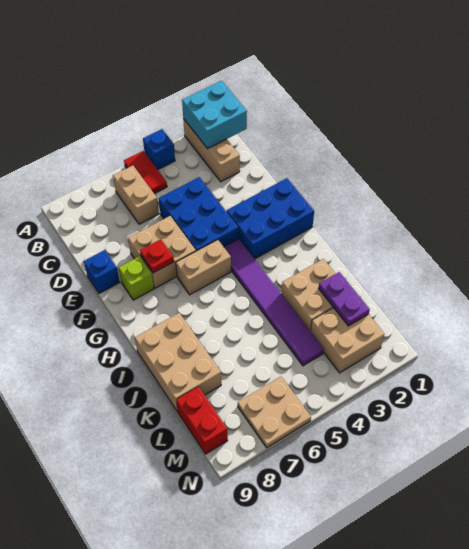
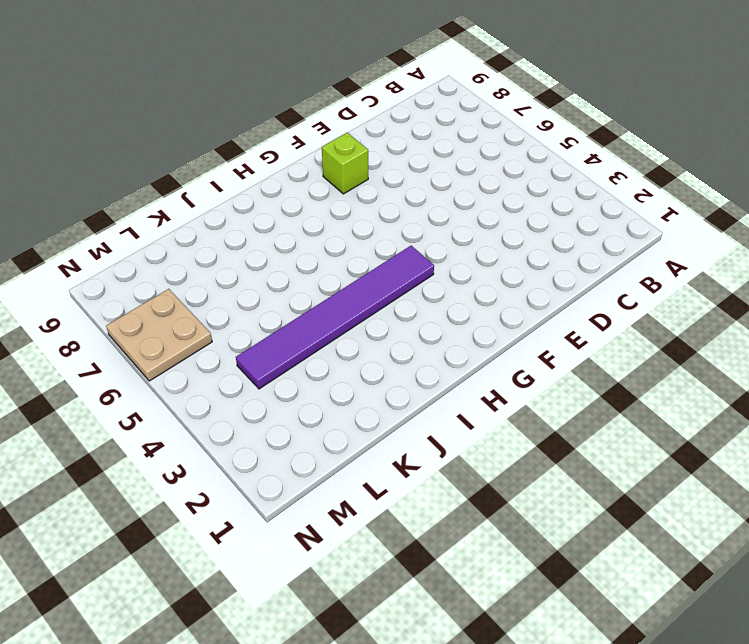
none -> tan 1x3 brick [183,119,240,182]
none -> blue 1x1 brick [143,129,175,170]
none -> red 1x2 tile [124,151,167,194]

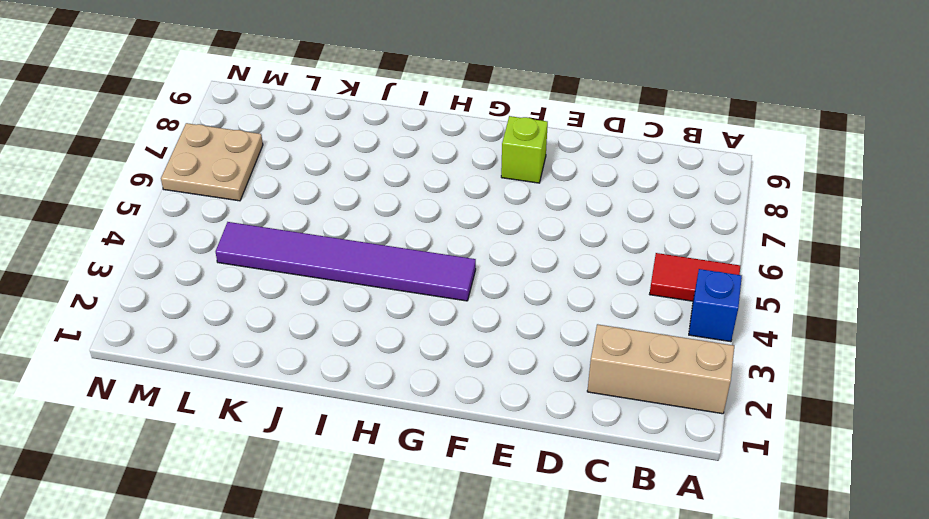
none -> tan 1x2 brick [113,166,159,224]
none -> blue 2x3 brick [159,177,238,251]
none -> tan 2x2 brick [128,216,196,288]

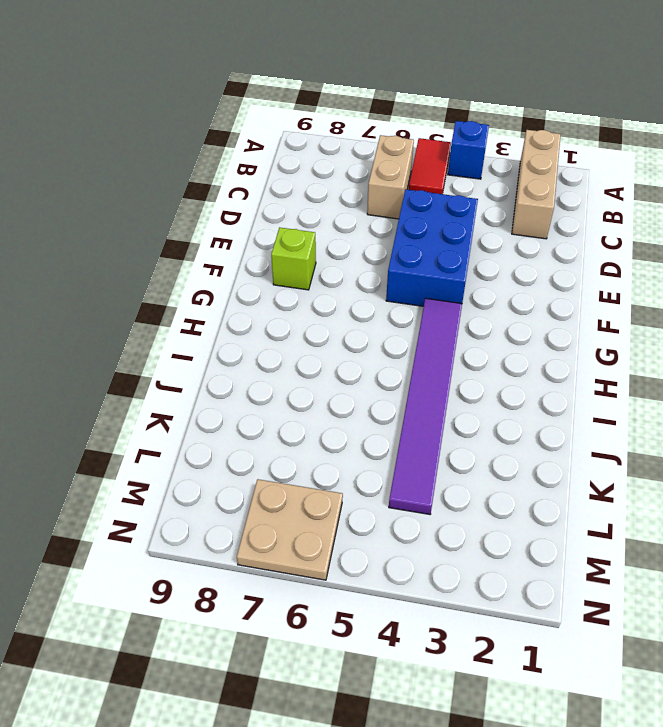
none -> tan 2x2 brick [128,216,196,288]
none -> blue 1x1 brick [84,250,120,293]
none -> blue 2x3 brick [227,178,314,259]

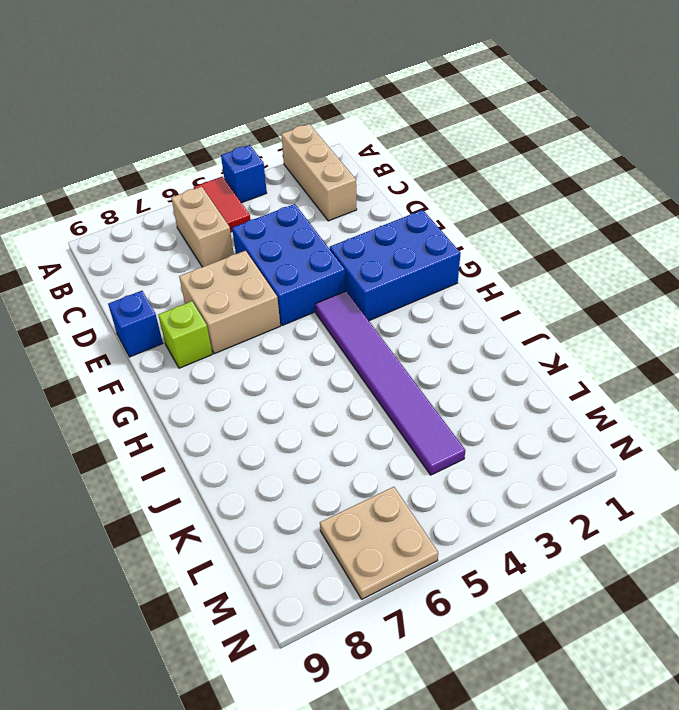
none -> tan 1x2 brick [176,240,231,295]
none -> tan 2x3 brick [135,313,221,411]
none -> tan 2x2 brick [281,259,336,332]

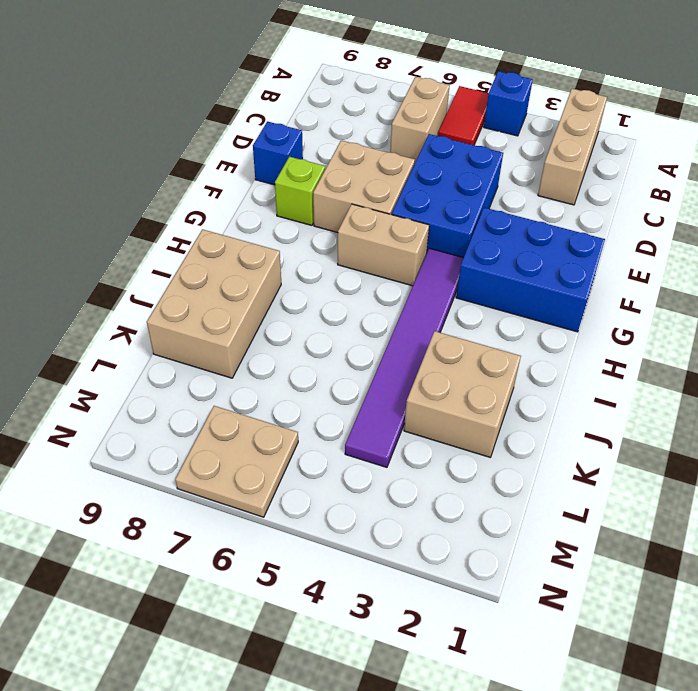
none -> tan 2x2 brick [311,308,384,373]
none -> red 1x2 brick [176,387,228,454]
none -> cyan 2x2 brick [182,81,247,149]

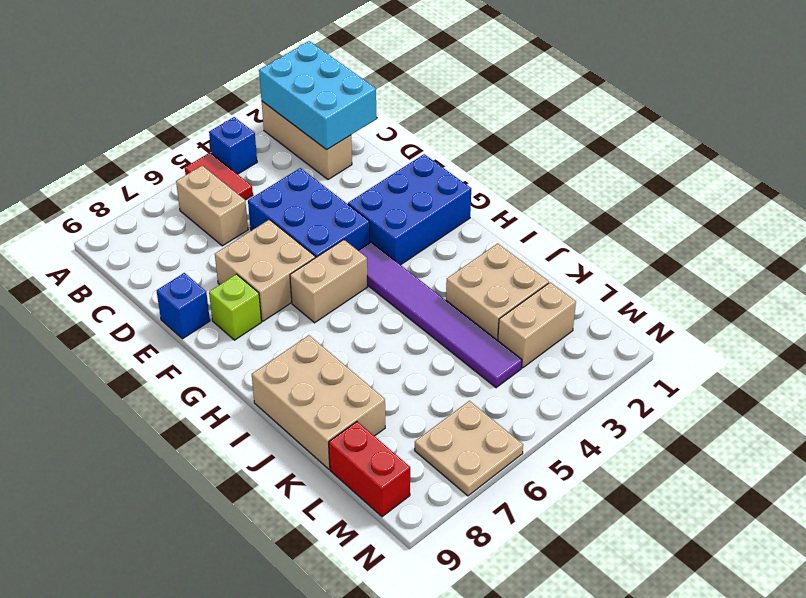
cyan 2x3 brick [259,41,376,150] -> cyan 2x2 brick [182,81,247,149]
tan 1x2 brick [498,282,576,368] -> tan 2x2 brick [311,308,384,373]
none -> red 1x1 plate [140,239,174,273]
none -> purple 1x2 plate [318,272,370,326]

